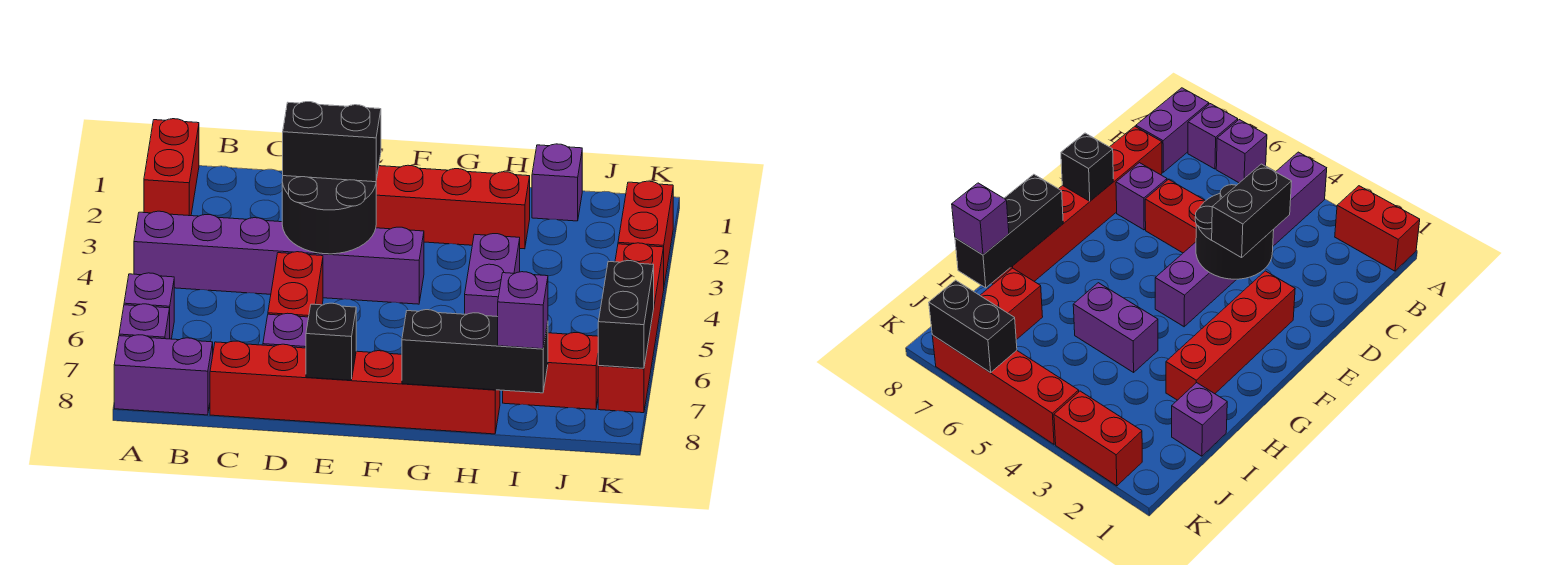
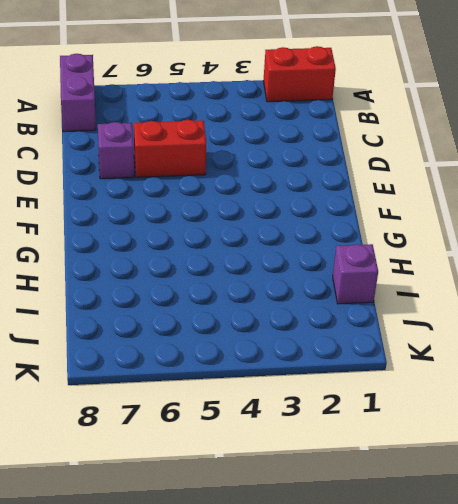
none -> purple 1x6 brick [134,211,424,304]
none -> purple 1x1 brick [124,273,174,339]
none -> purple 1x1 brick [119,304,170,339]

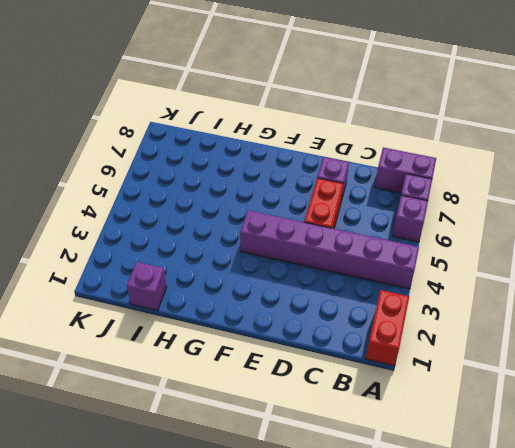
none -> red 1x6 brick [210,341,500,434]
none -> red 1x4 brick [376,165,530,249]
none -> purple 1x2 brick [465,234,520,317]

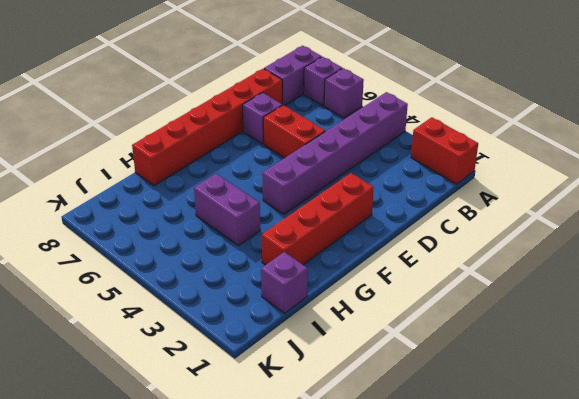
none -> red 1x2 brick [503,333,599,410]
none -> red 1x2 brick [618,181,673,285]
none -> red 1x4 brick [598,243,664,413]

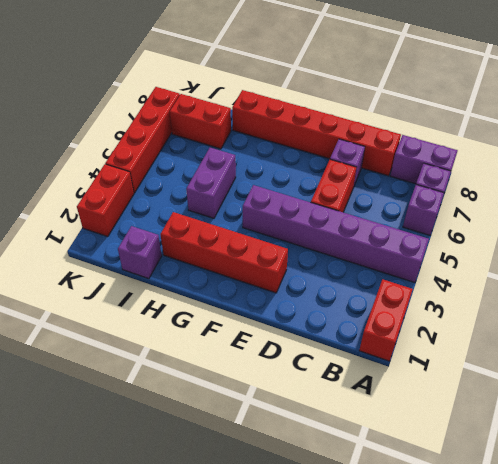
none -> black 2x2 round brick [282,176,376,254]
none -> black 1x1 brick [306,303,356,380]
none -> black 1x3 brick [402,310,548,393]

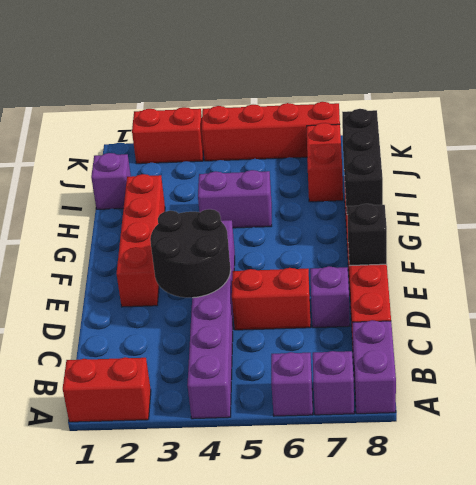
none -> black 1x2 brick [598,261,654,368]
none -> black 1x2 brick [283,102,381,182]
none -> purple 1x1 brick [498,272,548,349]

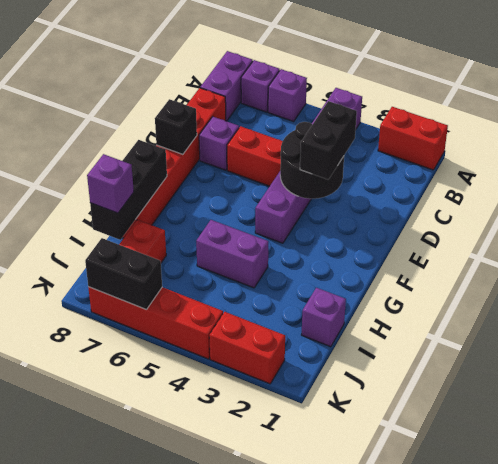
none -> red 1x4 brick [376,165,530,249]

